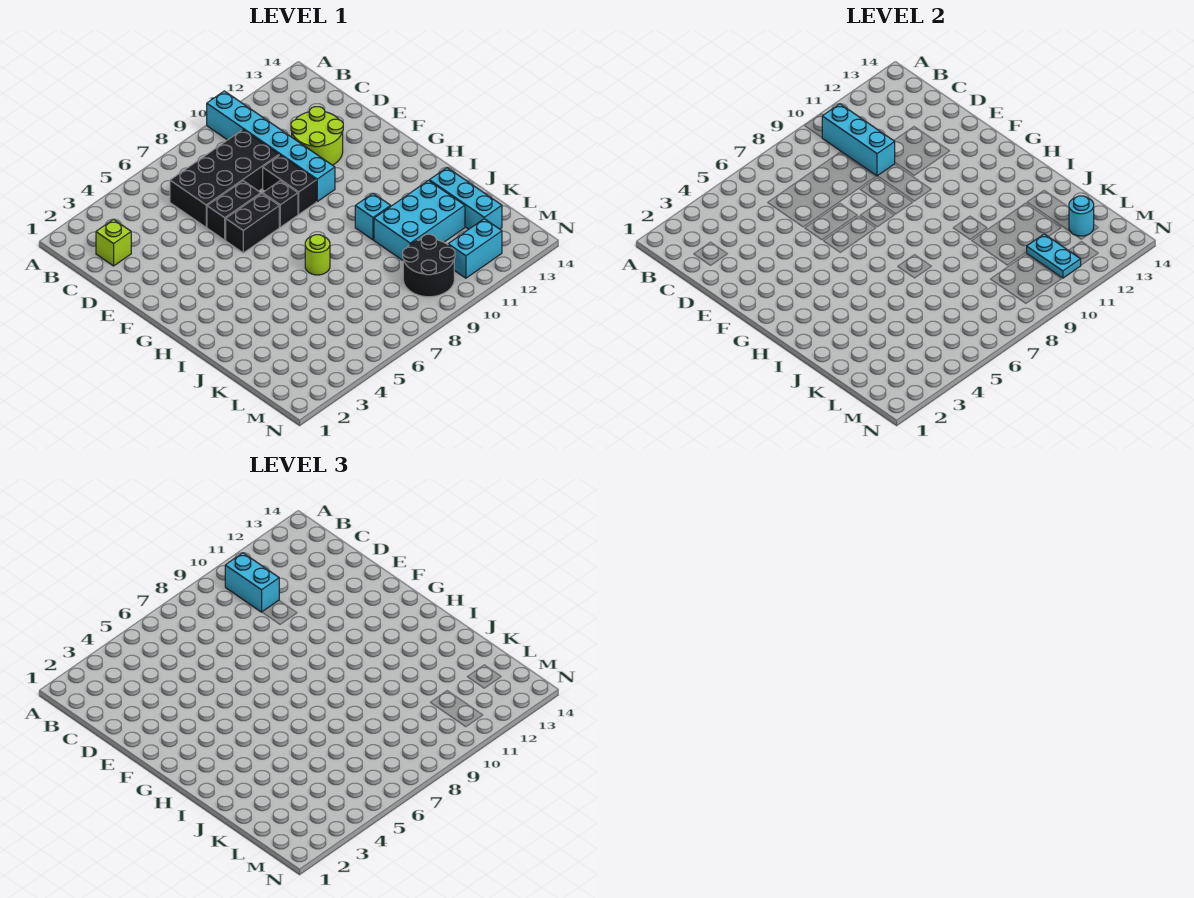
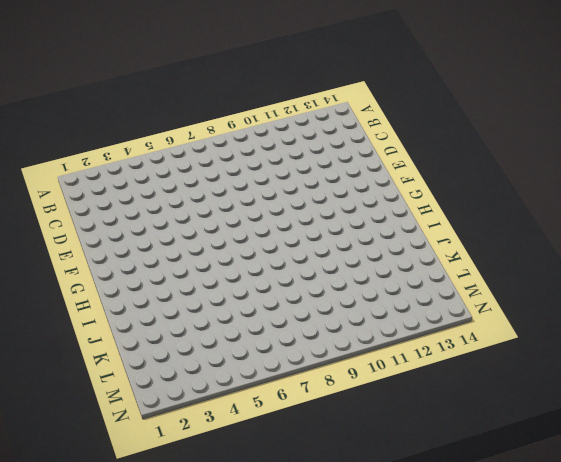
none -> cyan 1x6 brick [207,91,335,201]
none -> lime 1x1 brick [96,219,131,266]
none -> black 2x4 brick [170,130,279,227]

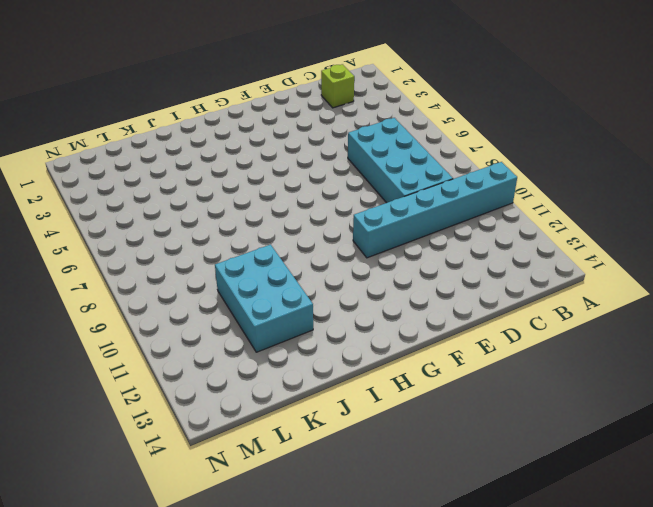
cyan 2x4 brick [348,118,453,203] -> black 2x4 brick [170,130,279,227]
none -> lime 2x2 round brick [291,107,343,165]
none -> black 1x2 brick [207,181,261,240]
none -> black 1x2 brick [263,155,316,214]

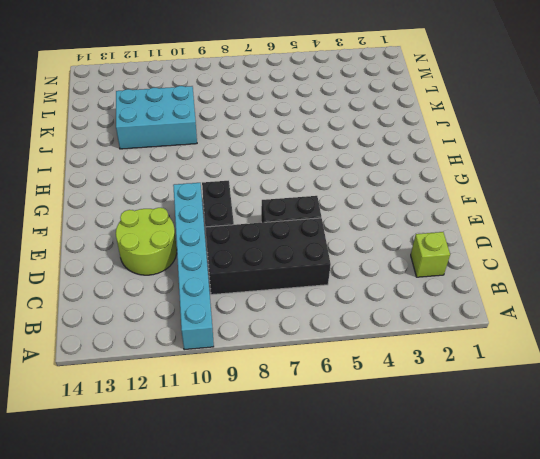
none -> black 1x2 brick [226,193,279,253]
none -> black 1x1 brick [263,181,298,227]
none -> lime 1x1 round brick [305,235,330,275]

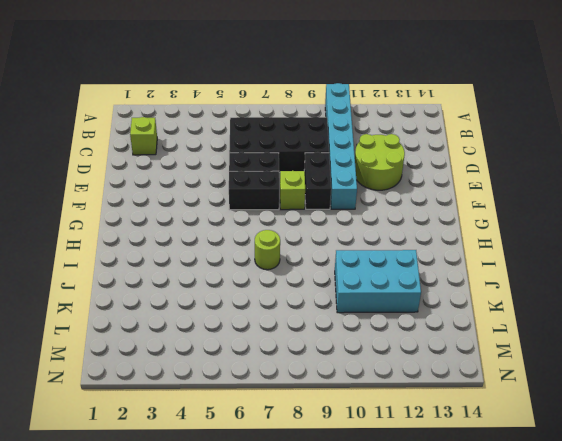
lime 1x1 brick [280,171,305,210] -> black 1x1 brick [263,181,298,227]
none -> cyan 1x1 brick [355,193,391,240]
none -> cyan 1x3 brick [429,168,502,229]
none -> black 2x2 round brick [403,234,455,297]

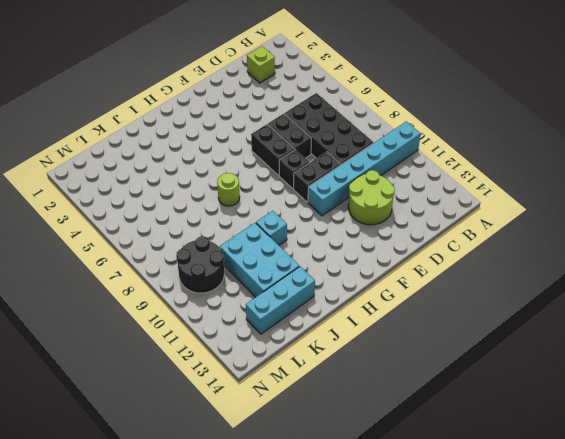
none -> cyan 1x2 brick [448,219,502,278]
none -> cyan 1x3 brick [822,104,895,176]
none -> cyan 1x2 plate [1027,234,1081,278]

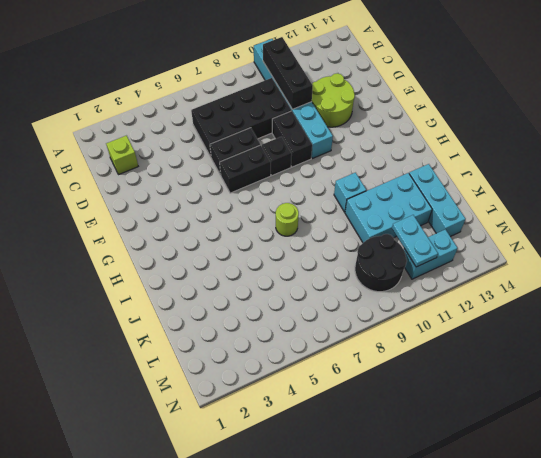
black 1x3 brick [263,37,313,109] -> cyan 1x3 brick [822,104,895,176]
none -> cyan 1x1 round brick [1069,196,1094,236]
none -> cyan 1x2 brick [225,553,279,612]

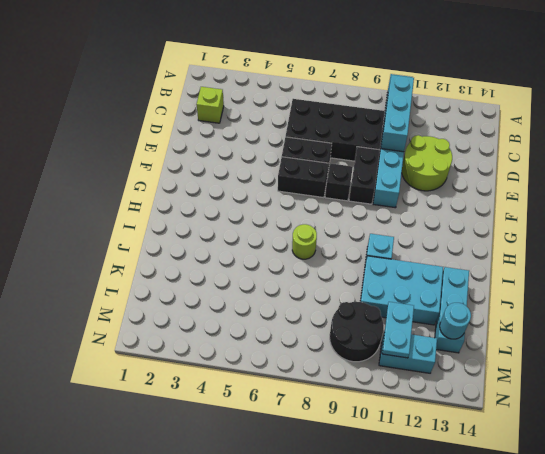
none -> cyan 1x2 brick [225,553,279,612]

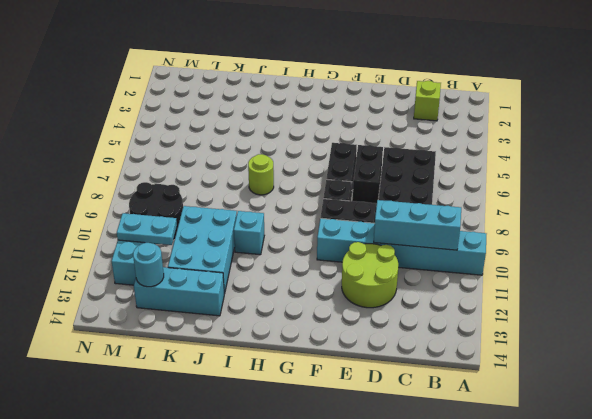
none -> cyan 1x2 brick [225,553,279,612]

